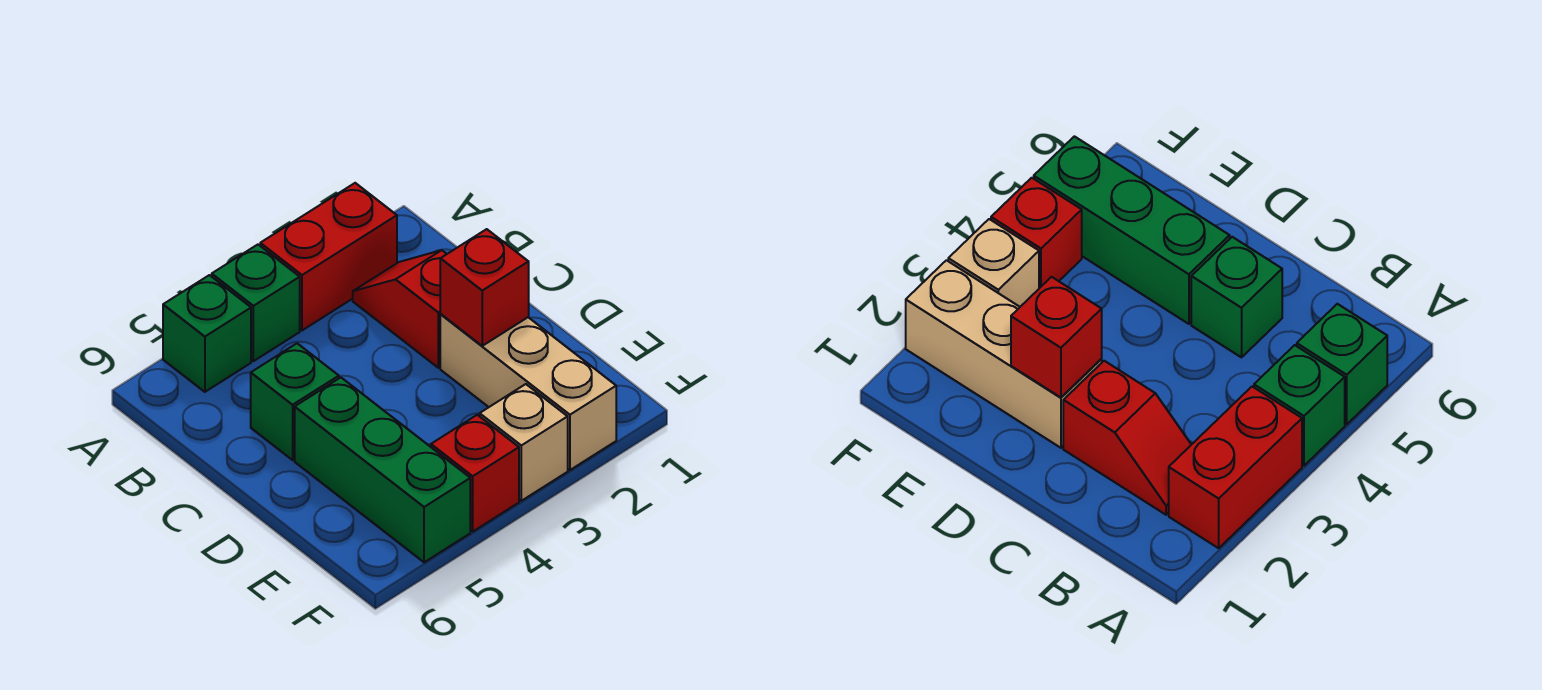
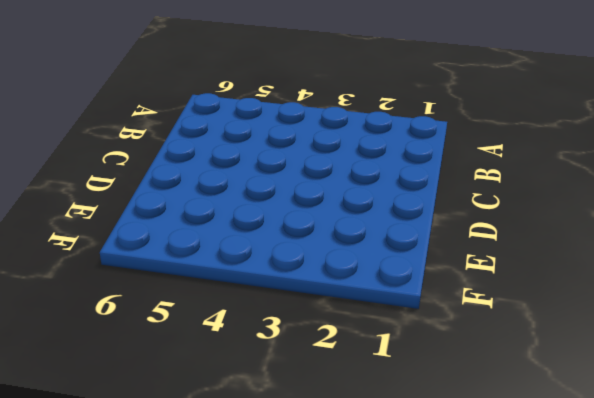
none -> red 1x2 brick [260,183,397,330]
none -> green 1x1 brick [212,245,300,361]

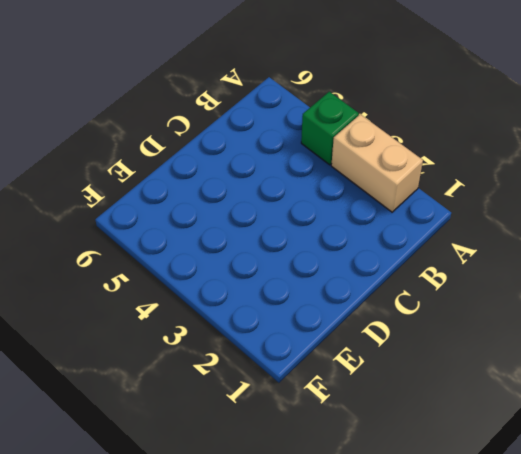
tan 1x2 brick [331,114,423,212] -> red 1x2 brick [260,183,397,330]
none -> green 1x1 brick [163,275,251,392]
none -> red 1x2 slope [353,250,446,368]

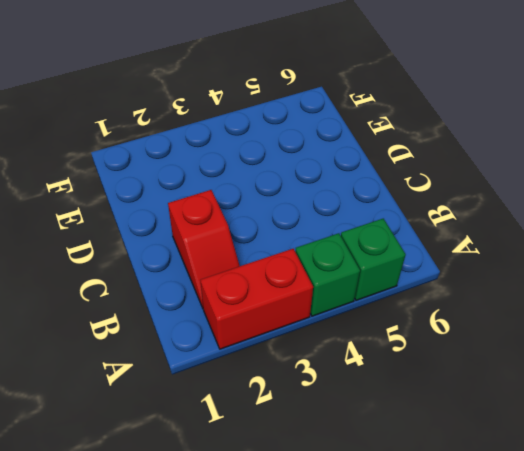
none -> green 1x1 brick [251,343,339,460]
none -> tan 1x3 brick [440,314,616,470]

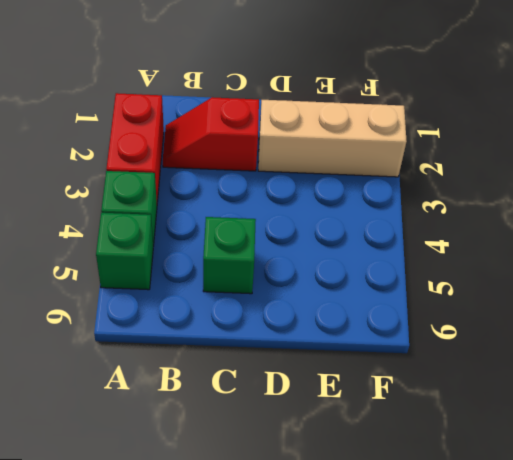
none -> green 1x3 brick [295,378,470,562]
none -> tan 1x1 brick [480,384,568,501]

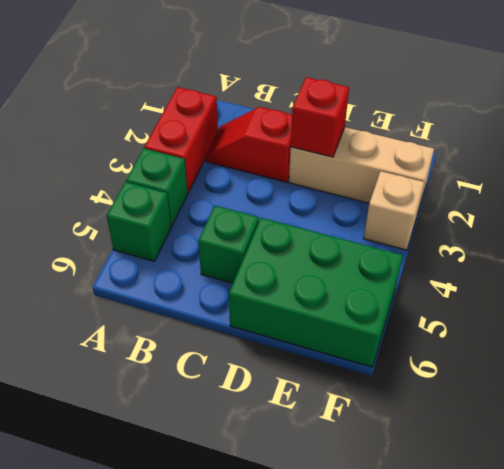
green 2x3 brick [229,218,403,367] -> green 1x3 brick [295,378,470,562]
none -> red 1x1 brick [431,415,519,531]

